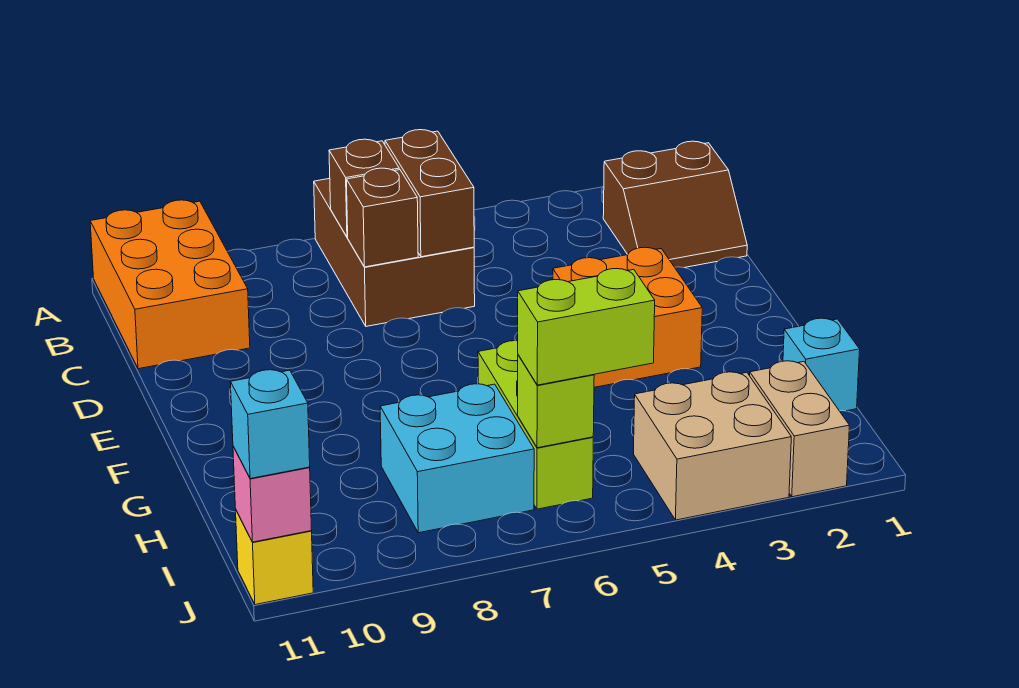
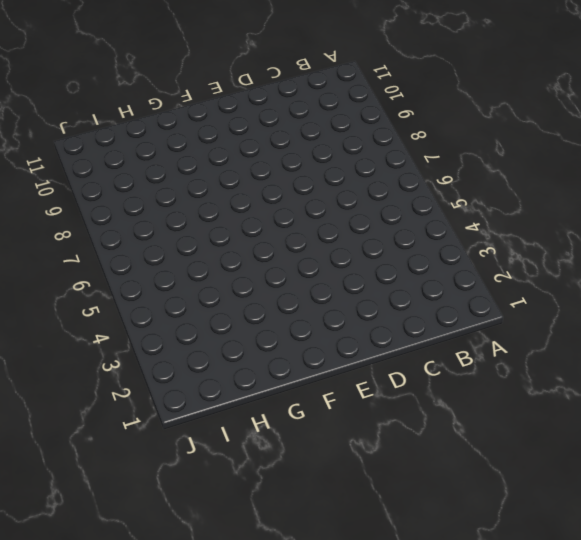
none -> brown 2x3 brick [314,178,475,326]
none -> orange 2x3 brick [90,200,250,369]
none -> brown 2x2 slope [603,141,747,268]

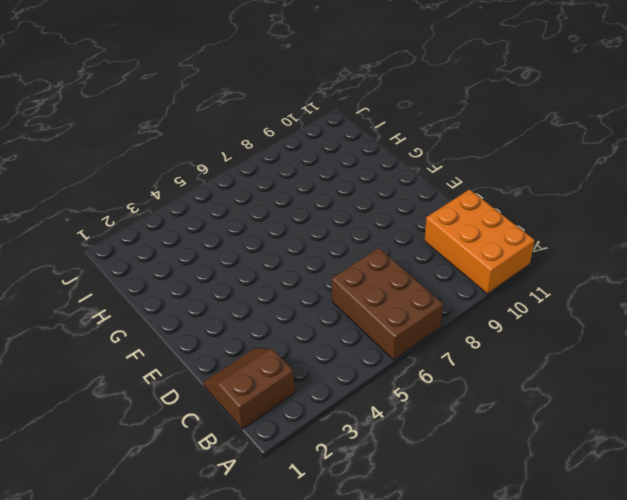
none -> orange 2x2 brick [553,247,702,387]
none -> lime 1x3 brick [478,341,593,509]
none -> cyan 1x1 brick [783,318,860,411]

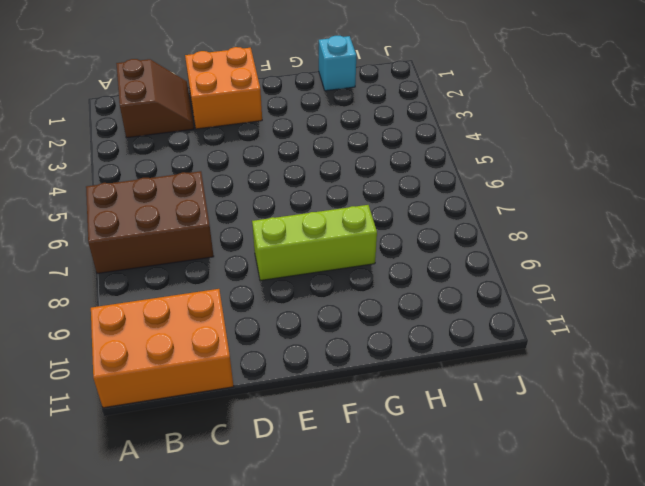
orange 2x2 brick [185,47,262,129] -> orange 2x2 brick moved to [553,247,702,387]
lime 1x3 brick [252,205,377,281] -> lime 1x3 brick moved to [478,341,593,509]
none -> cyan 2x2 brick [380,384,534,533]
none -> tan 1x2 brick [750,361,849,497]
none -> tan 2x2 brick [634,372,791,520]

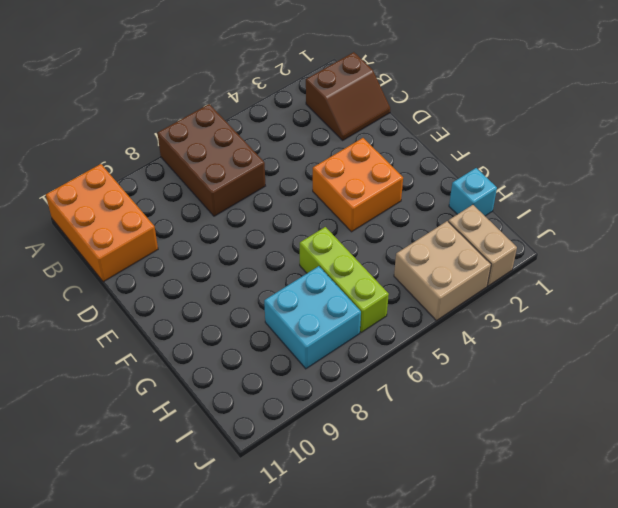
none -> yellow 1x1 brick [236,511,313,605]
none -> brown 1x2 brick [385,130,474,257]
none -> brown 1x1 brick [329,139,399,237]

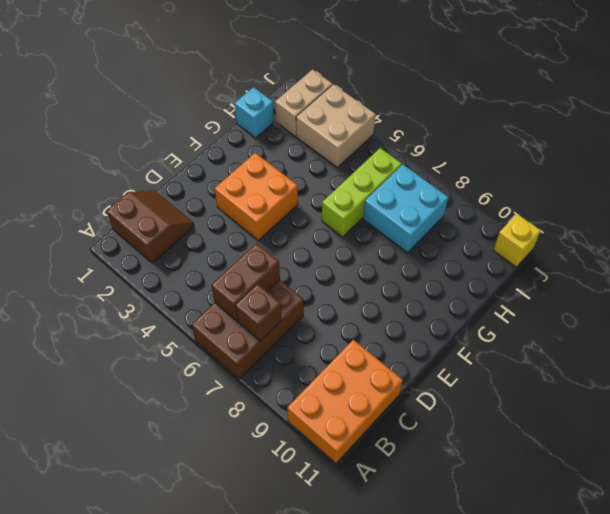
none -> brown 1x1 brick [346,168,418,267]
none -> lime 1x1 brick [518,355,594,448]
none -> pink 1x1 brick [233,447,312,542]

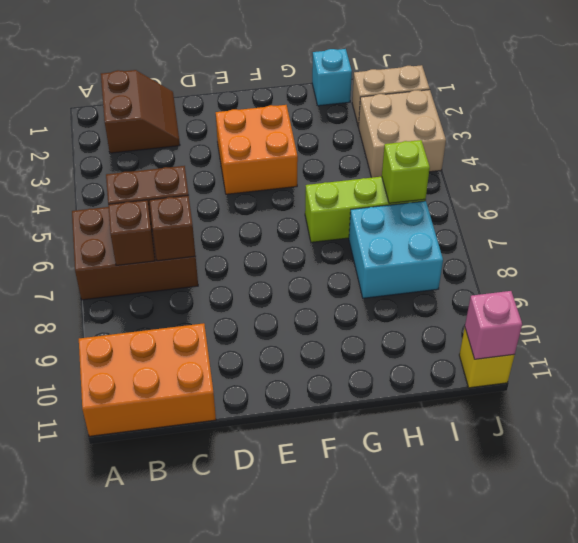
none -> lime 1x2 brick [518,269,655,385]
none -> cyan 1x1 brick [230,370,310,479]

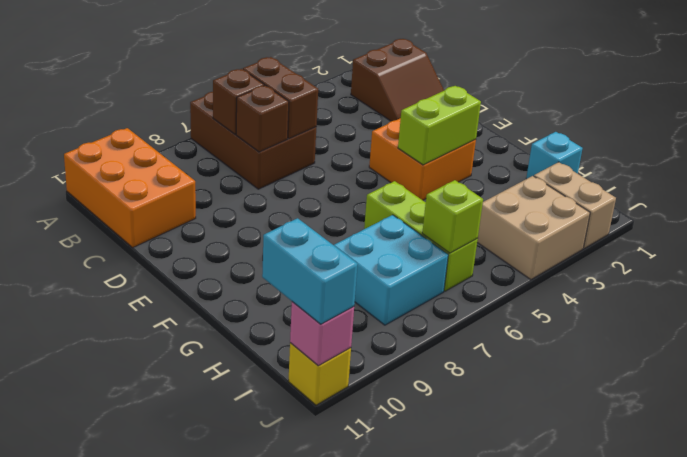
lime 1x2 brick [398,86,481,165] -> lime 1x2 brick moved to [518,269,655,385]
cyan 1x2 brick [262,218,358,324] -> cyan 1x1 brick [230,370,310,479]

